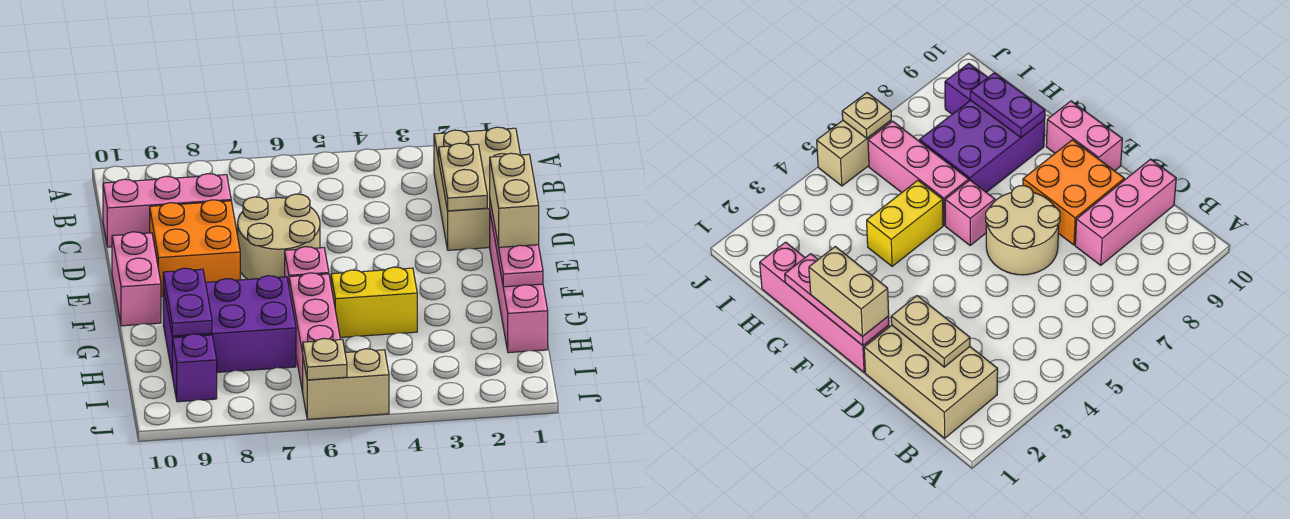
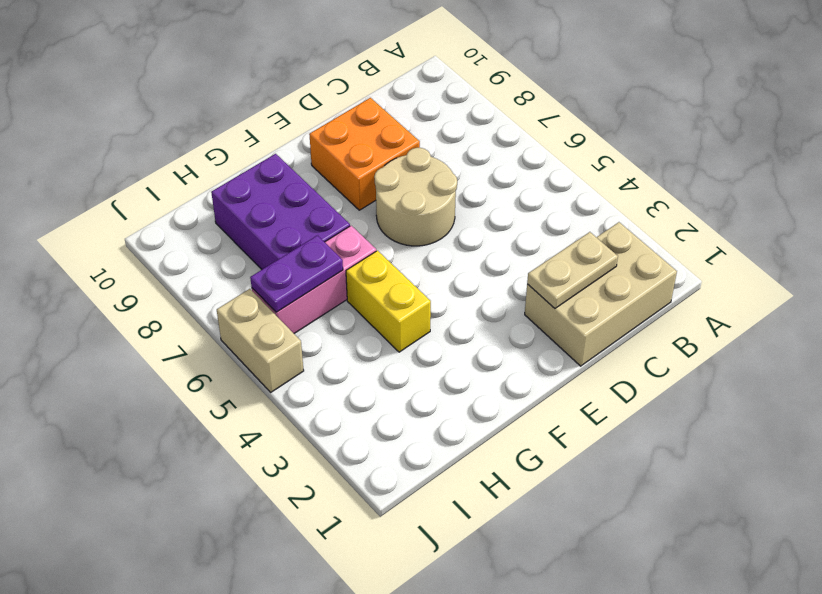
purple 1x2 plate [250,235,343,312] -> purple 1x2 plate moved to [163,268,212,336]
none -> pink 1x3 brick [103,174,231,247]
none -> pink 1x4 brick [490,214,548,353]
none -> pink 1x2 brick [112,232,161,326]

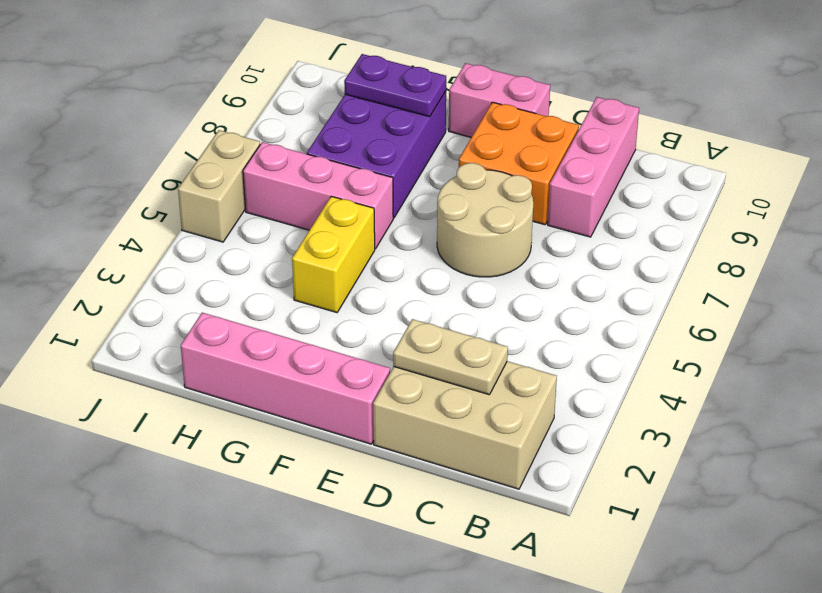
none -> pink 1x1 brick [285,247,329,285]
none -> purple 1x1 brick [172,334,217,402]
none -> pink 1x3 plate [490,201,543,287]

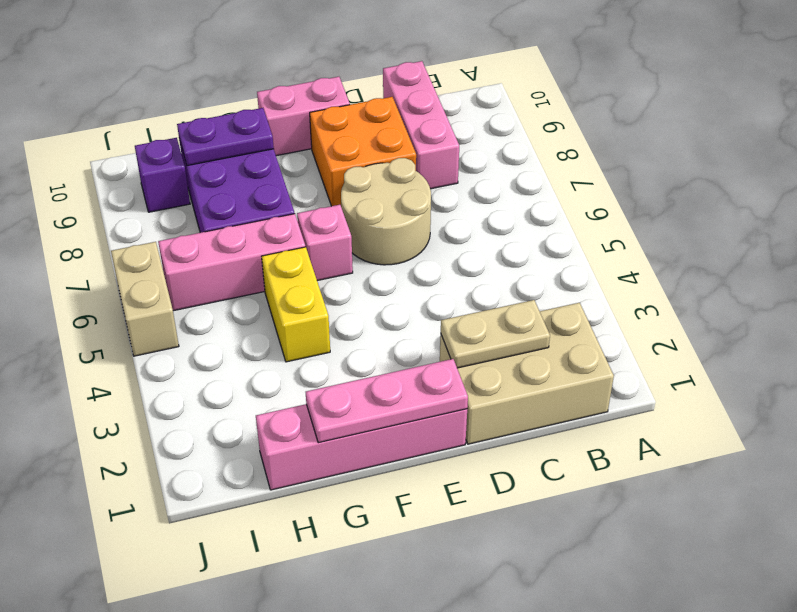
none -> tan 1x1 plate [303,338,347,380]
none -> tan 1x2 brick [490,153,539,247]

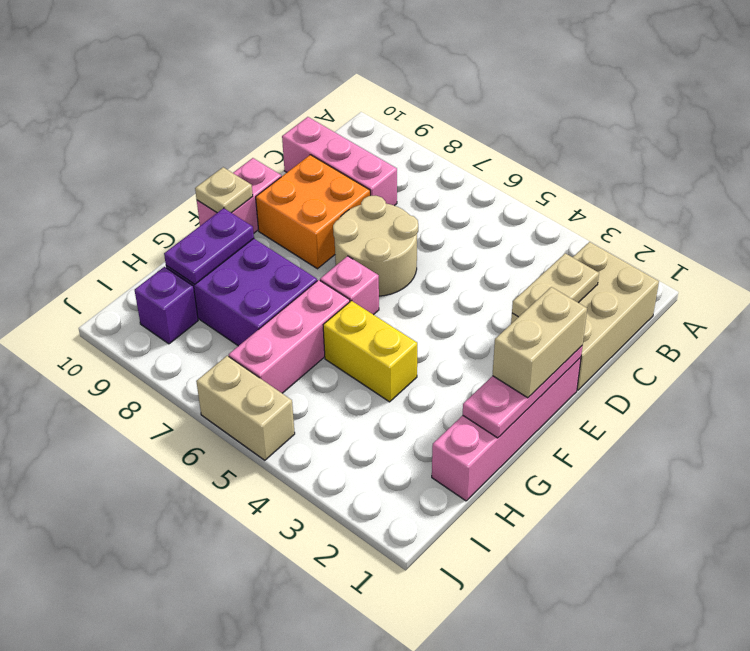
tan 1x1 plate [195,167,253,213] -> tan 1x1 plate moved to [303,338,347,380]

